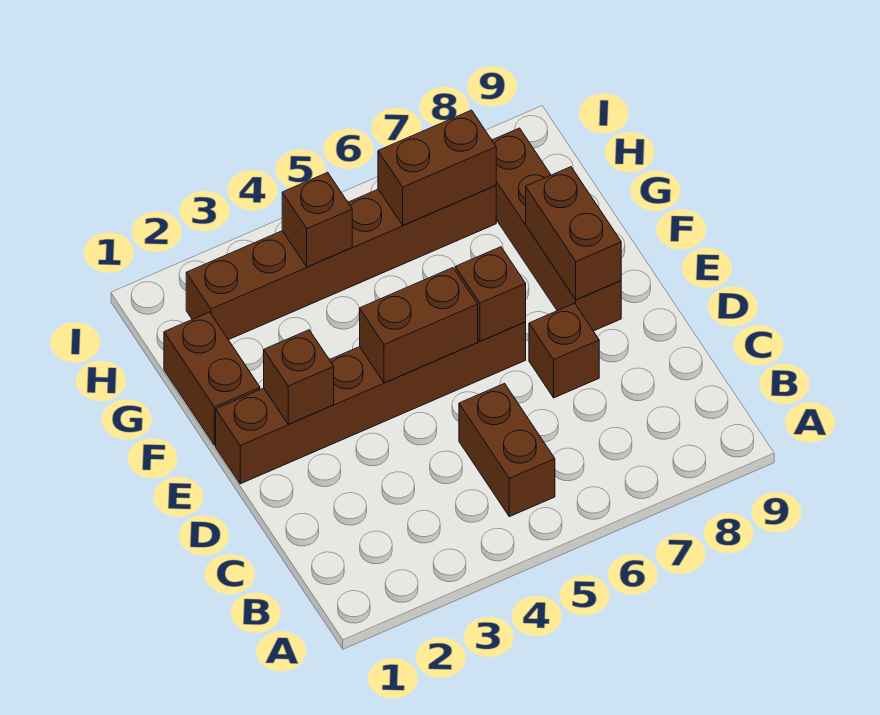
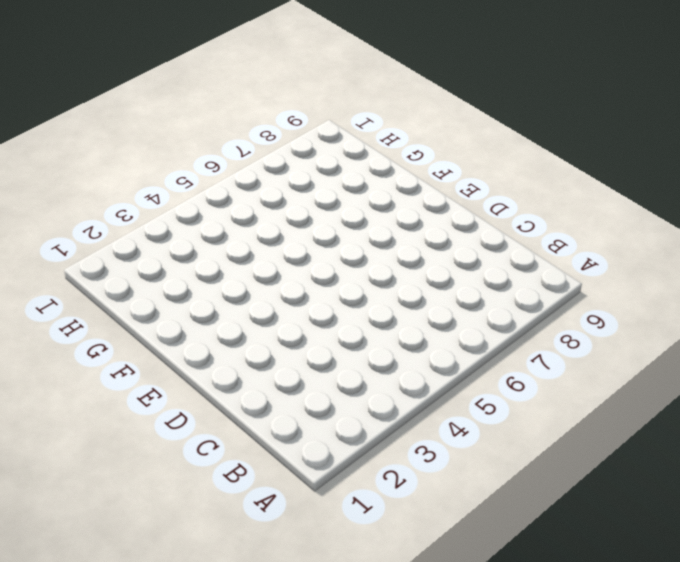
none -> brown 1x2 brick [459,384,555,517]
none -> brown 1x1 brick [529,303,599,398]
none -> brown 1x6 brick [216,322,526,484]

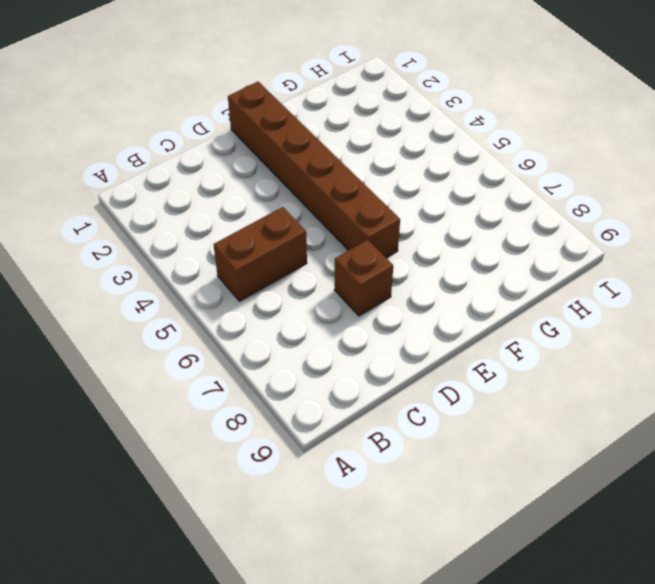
none -> brown 1x4 brick [492,128,621,331]
none -> brown 1x2 brick [164,312,260,445]
none -> brown 1x6 brick [186,186,496,340]

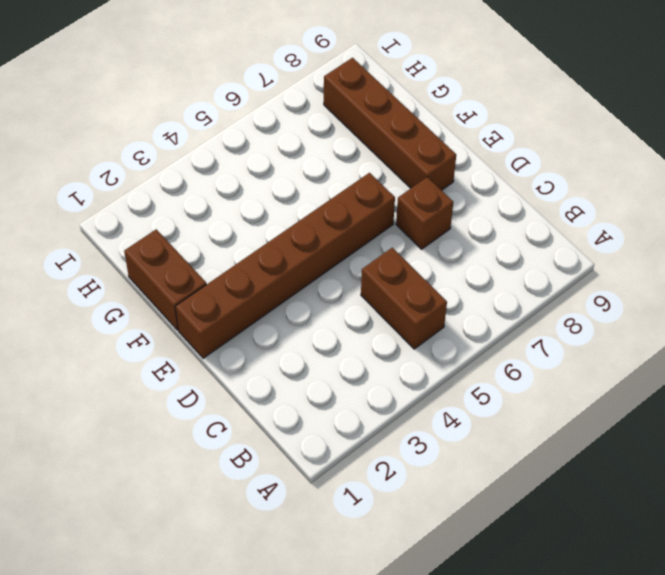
none -> brown 1x6 brick [186,186,496,340]
none -> brown 1x1 brick [263,330,334,424]
none -> brown 1x2 brick [360,268,478,383]

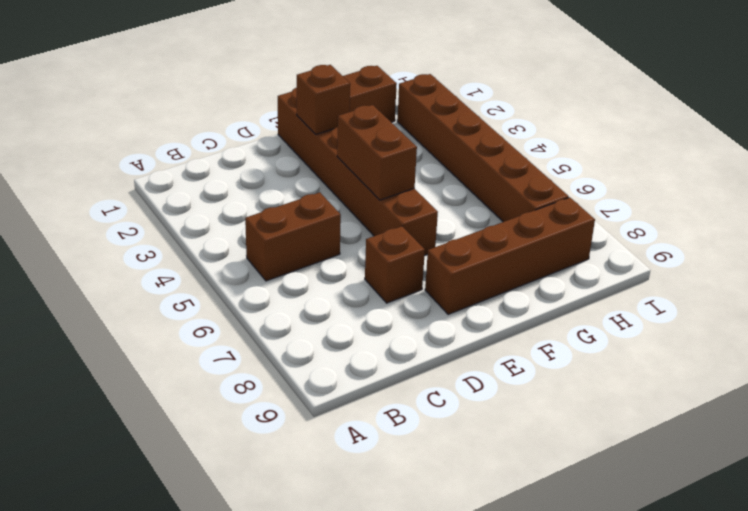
none -> brown 1x1 brick [455,247,526,341]
none -> brown 1x2 brick [526,167,621,300]
none -> brown 1x1 brick [282,172,352,267]

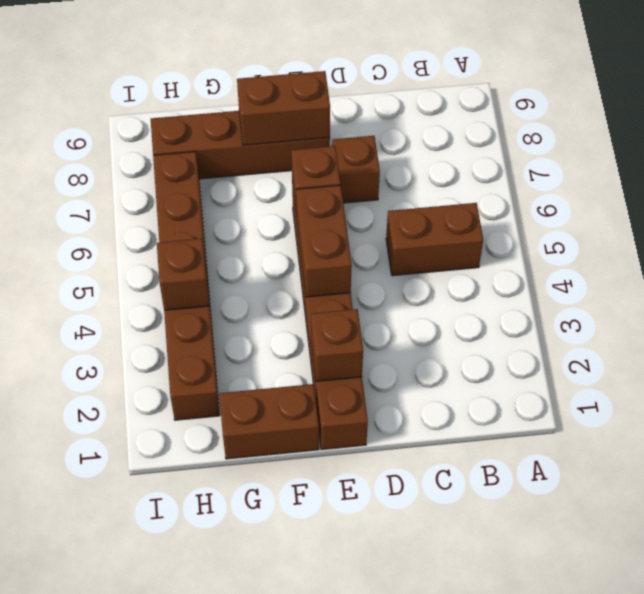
none -> brown 1x2 brick [378,110,496,225]

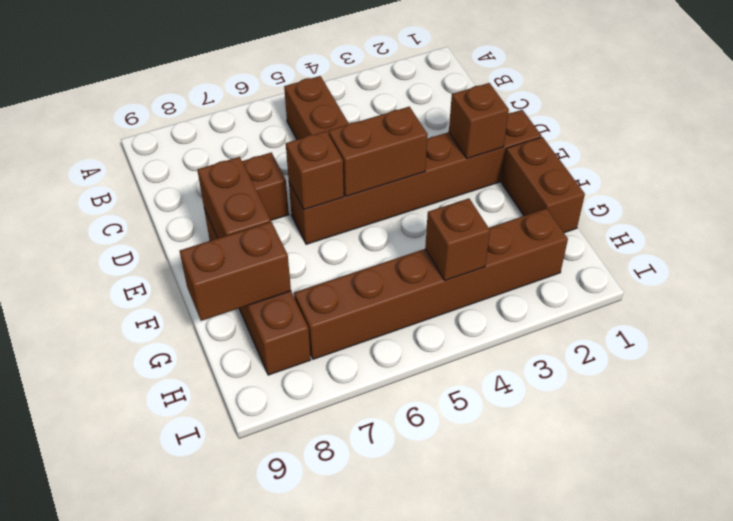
brown 1x2 brick [180,222,291,321] -> brown 1x2 brick moved to [378,110,496,225]

